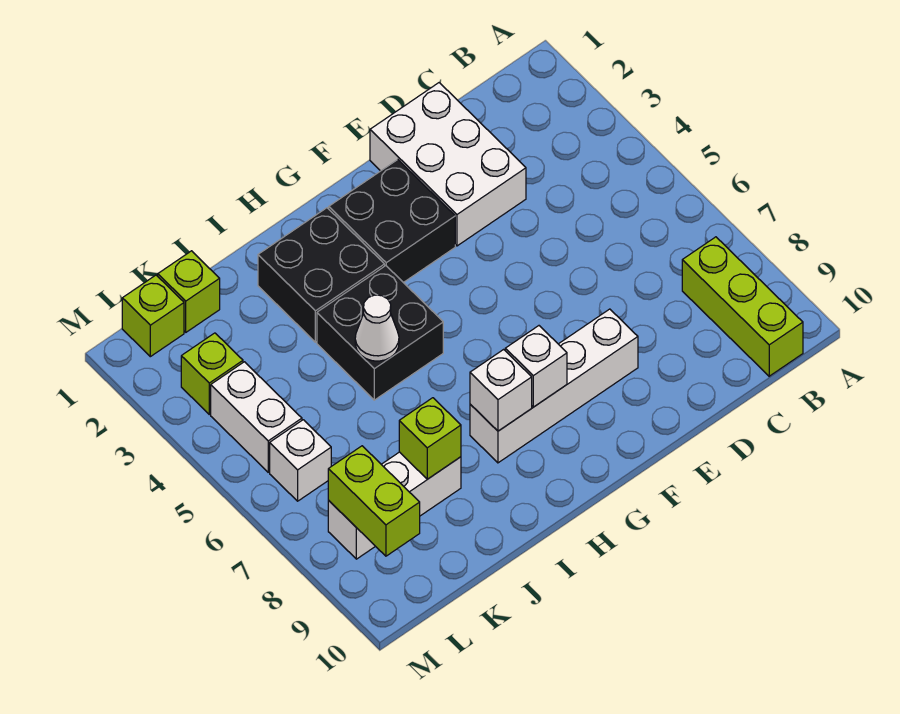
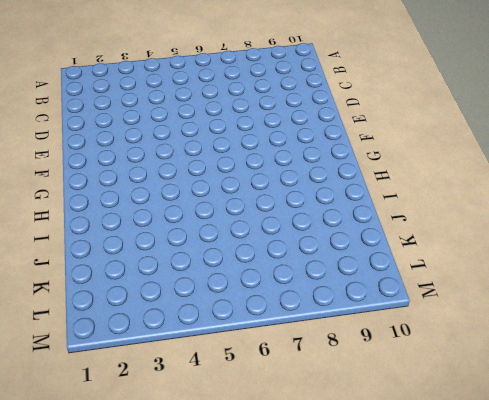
none -> lime 1x3 brick [682,237,803,376]
none -> white 2x3 brick [370,83,526,246]
none -> white 1x4 brick [470,309,638,463]

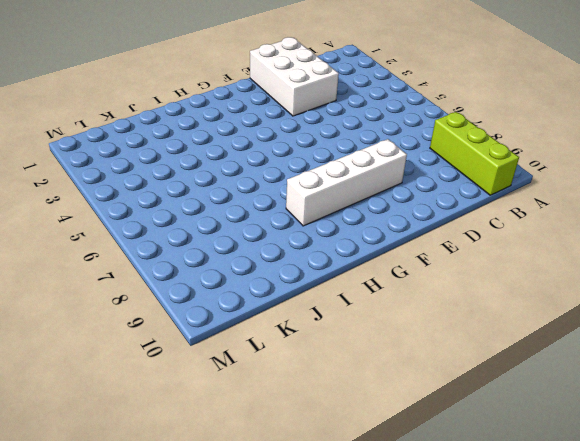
none -> black 2x2 brick [329,160,455,283]
none -> black 2x2 brick [258,208,385,342]
none -> black 2x2 brick [317,266,443,400]

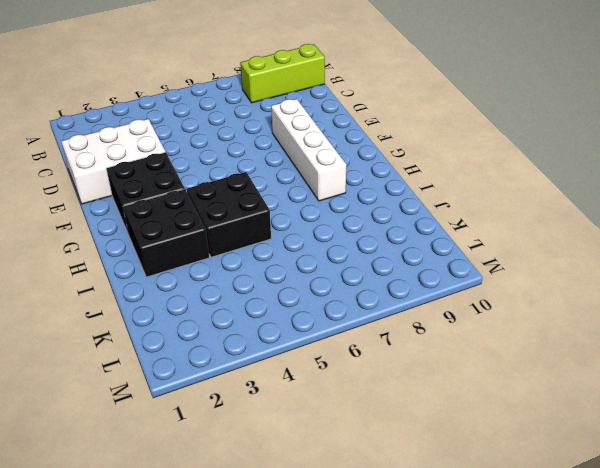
none -> white 1x3 brick [328,452,461,559]
none -> lime 1x1 brick [158,251,220,332]
none -> lime 1x1 brick [122,275,184,357]

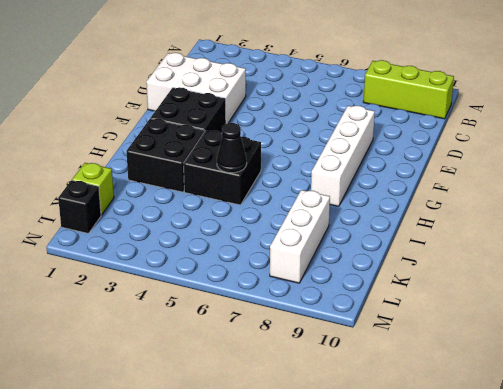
black 1x1 cone [217,123,247,173] -> white 1x1 cone [355,295,399,361]
black 1x1 brick [58,180,101,234] -> lime 1x1 brick [122,275,184,357]
none -> lime 1x1 brick [181,333,243,414]
none -> white 1x2 brick [211,362,302,472]
none -> white 1x1 brick [270,420,331,501]

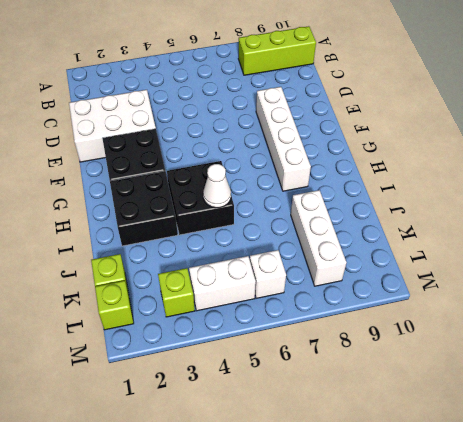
none -> white 1x1 brick [505,326,567,407]
none -> white 1x1 brick [470,350,532,431]
none -> lime 1x1 brick [399,398,461,479]

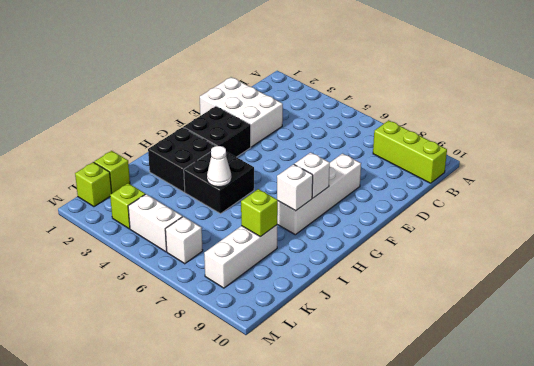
none -> lime 1x2 brick [328,446,420,556]

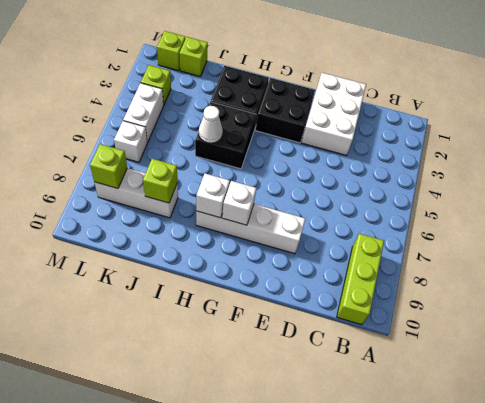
lime 1x1 brick [90,144,127,189] -> lime 1x2 brick [328,446,420,556]

